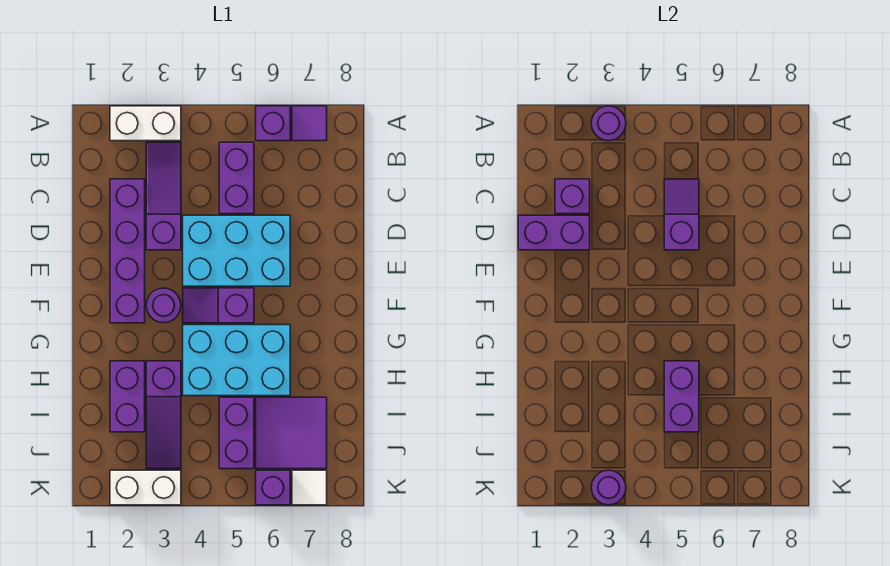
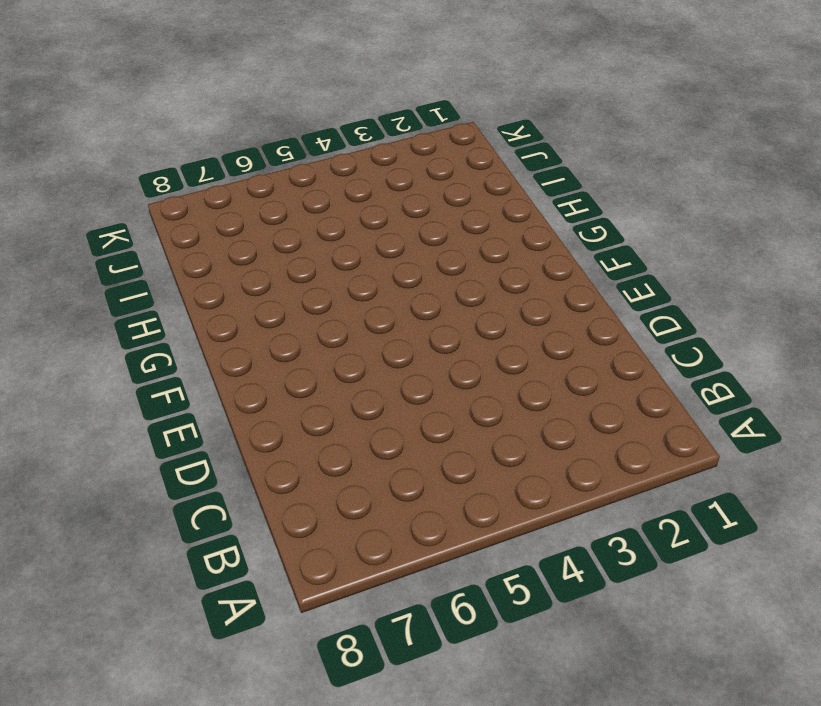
none -> white 1x2 brick [110,106,181,141]
none -> purple 1x1 brick [256,106,290,141]
none -> purple 1x1 tile [292,106,327,141]

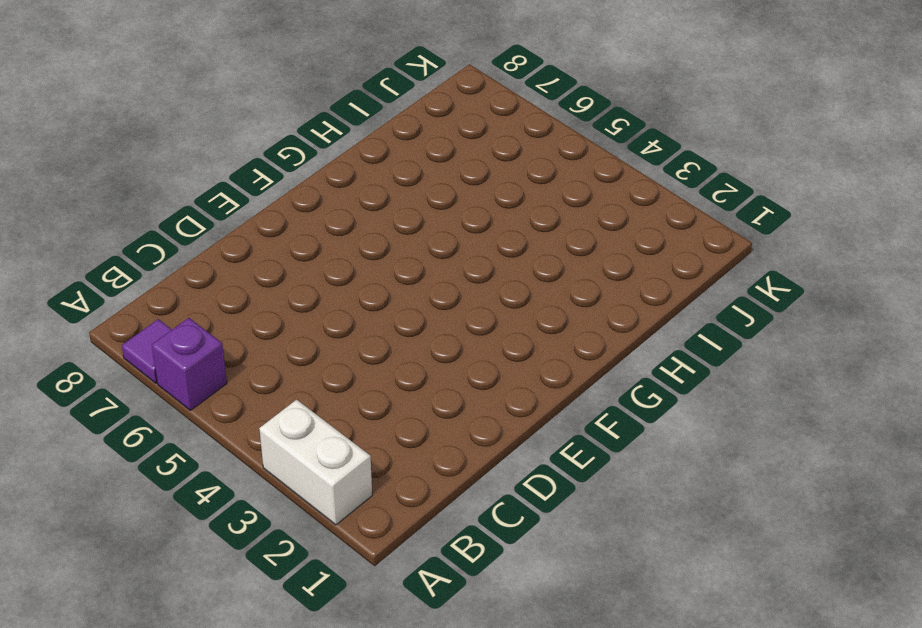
none -> purple 1x3 slope [146,142,181,250]
none -> purple 1x2 brick [219,142,254,214]
none -> purple 1x4 brick [110,179,145,323]

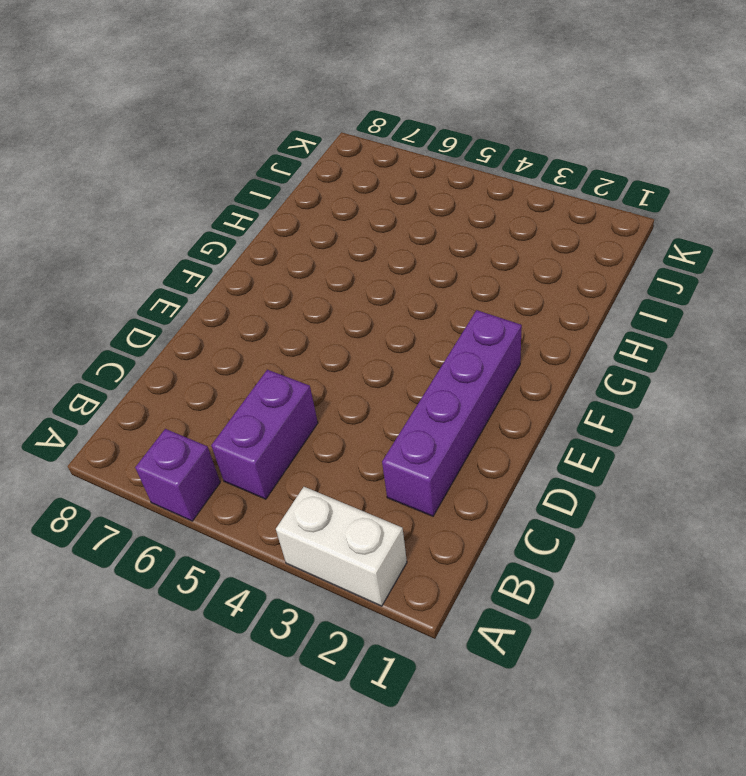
none -> purple 1x1 tile [292,106,327,141]
none -> purple 1x3 slope [146,142,181,250]
none -> cyan 2x3 brick [183,215,290,286]

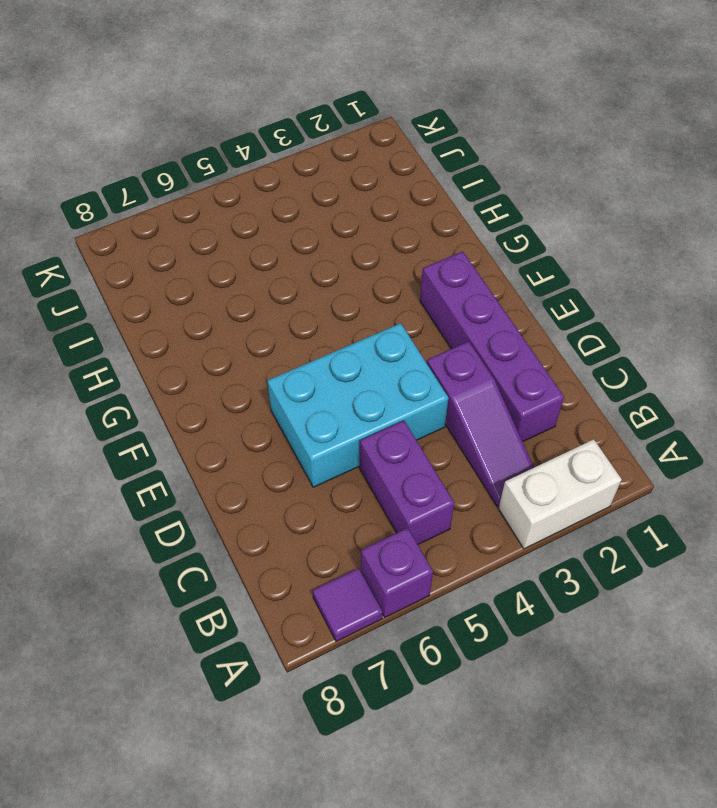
none -> purple 1x1 round brick [146,288,181,323]
none -> purple 1x2 slope [183,288,254,323]
none -> cyan 2x3 brick [183,325,290,396]

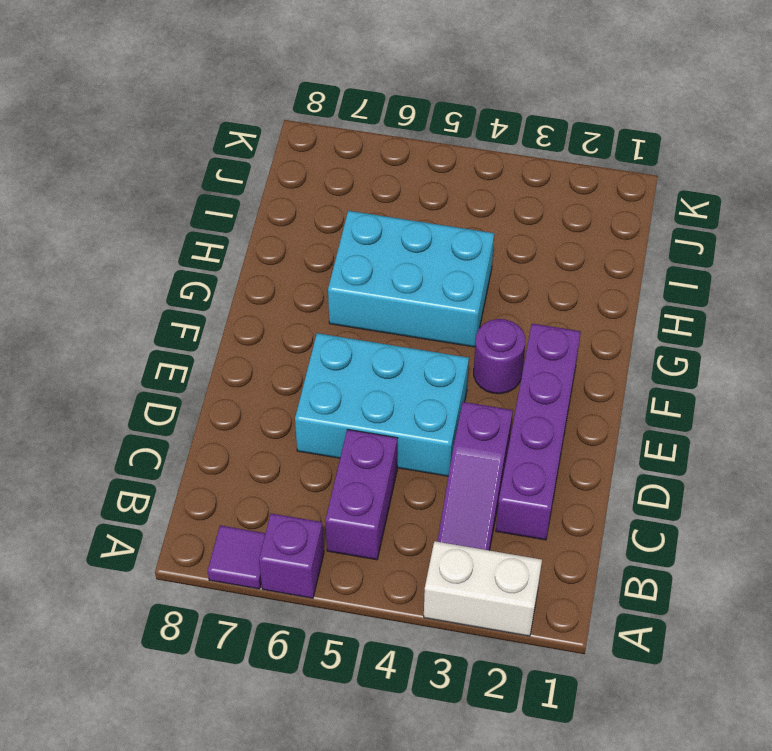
none -> purple 1x2 slope [183,288,254,323]
none -> purple 1x2 brick [110,361,145,432]
none -> purple 1x3 slope [146,361,181,469]

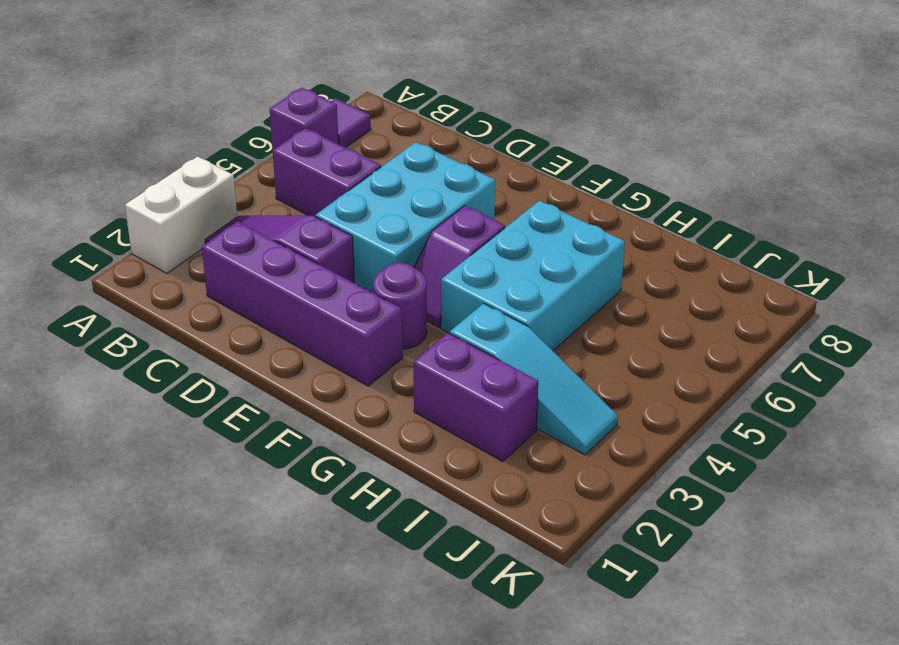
cyan 1x3 slope [450,304,618,455] -> purple 1x3 slope [146,361,181,469]
none -> purple 1x2 brick [219,397,254,469]
none -> purple 2x2 tile [256,397,327,469]
none -> white 1x2 brick [110,470,181,505]

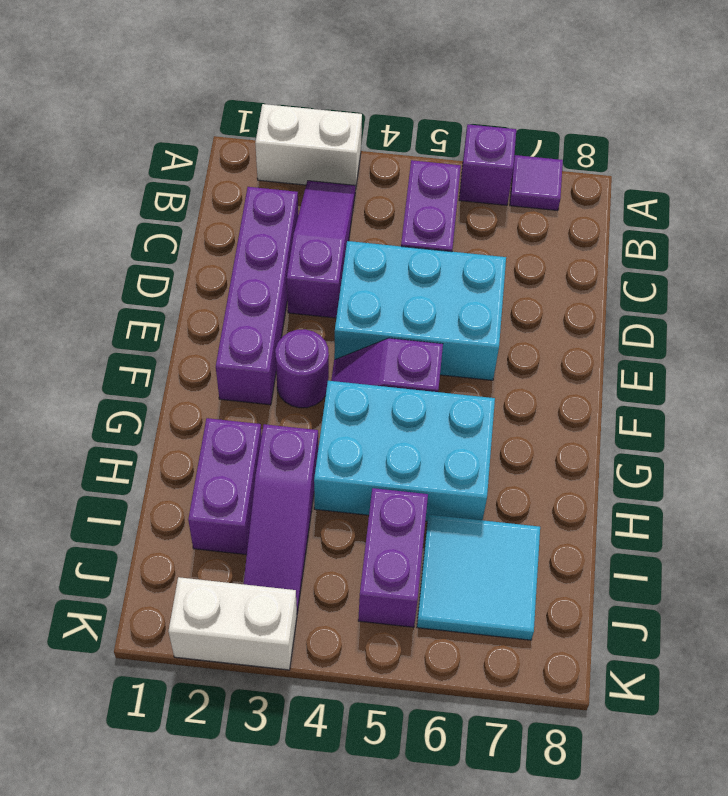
cyan 2x2 tile [417,515,540,640] -> purple 2x2 tile [256,397,327,469]
none -> purple 1x1 brick [256,470,290,505]
none -> white 1x1 tile [292,470,327,505]
none -> purple 1x1 round brick [591,106,626,141]

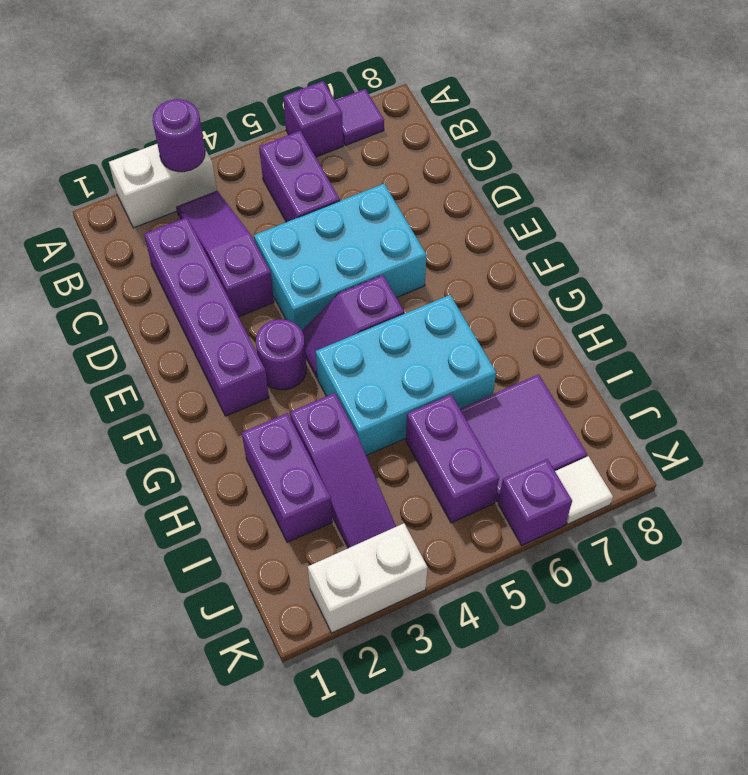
none -> purple 1x1 brick [555,179,590,214]
none -> purple 1x2 slope [664,179,699,250]
none -> purple 1x2 brick [518,215,590,250]

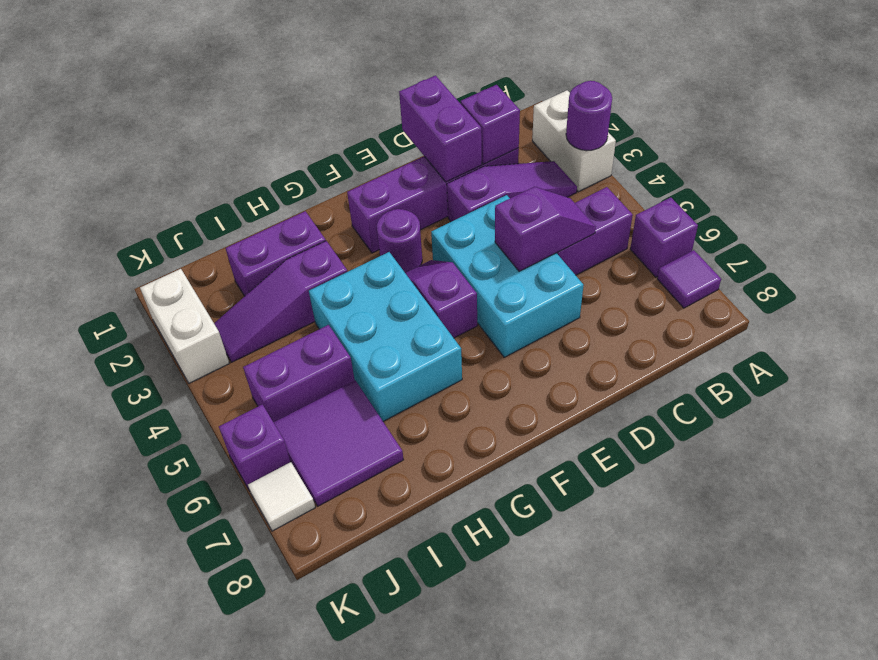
none -> purple 1x2 brick [664,361,699,432]
none -> purple 1x1 round brick [591,470,626,505]

